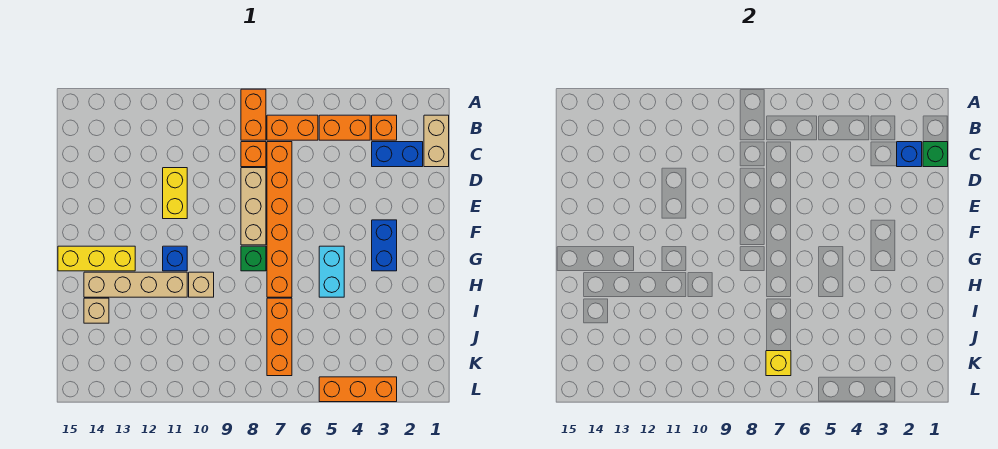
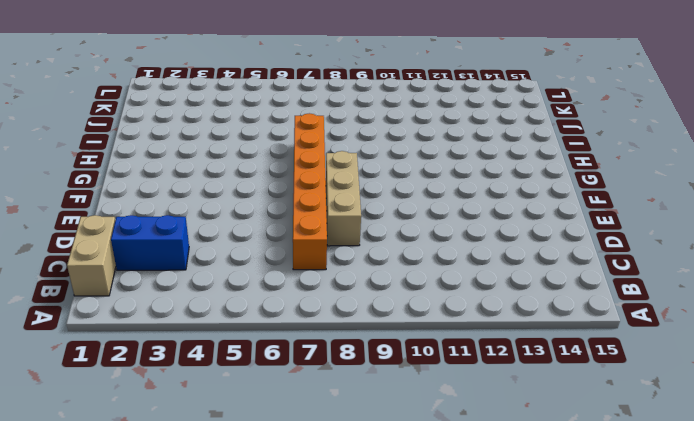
none -> orange 1x2 brick [241,89,266,140]
none -> orange 1x1 brick [372,115,397,140]
none -> orange 1x2 brick [319,115,370,140]

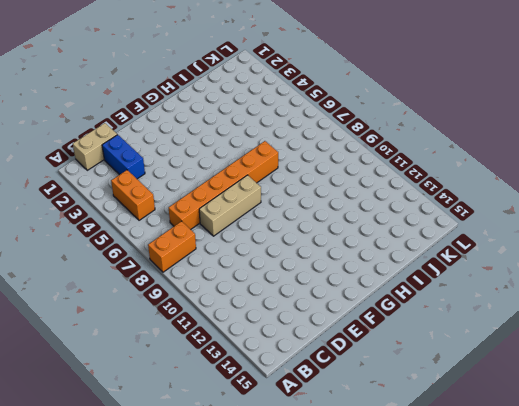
none -> orange 1x1 brick [372,115,397,140]
none -> orange 1x2 brick [267,115,318,140]
none -> orange 1x1 brick [241,142,266,167]

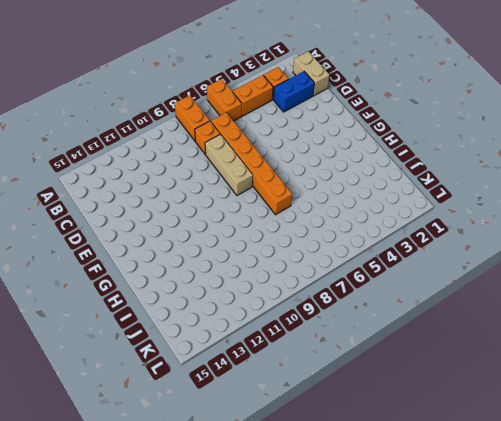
orange 1x2 brick [207,79,242,121] -> orange 1x2 brick turned to [267,115,318,140]
none -> yellow 1x2 brick [163,168,187,219]
none -> blue 1x2 brick [372,220,397,271]
none -> cyan 1x2 brick [319,246,344,297]

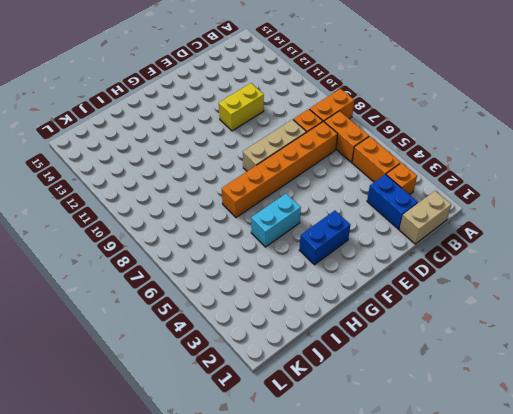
none -> green 1x1 brick [241,246,266,271]
none -> blue 1x1 brick [163,246,187,271]
none -> yellow 1x3 brick [58,246,135,271]

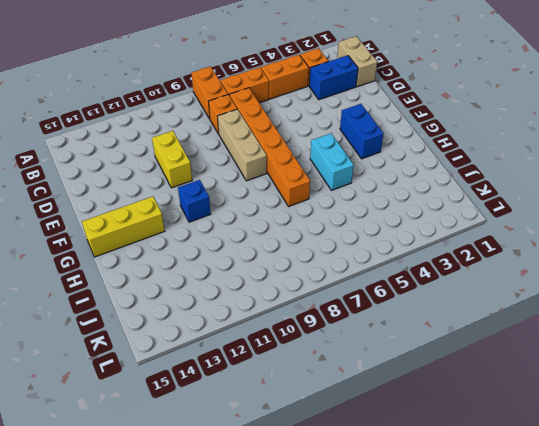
none -> green 1x1 brick [241,246,266,271]
none -> tan 1x1 brick [189,272,214,297]
none -> tan 1x4 brick [84,272,187,297]

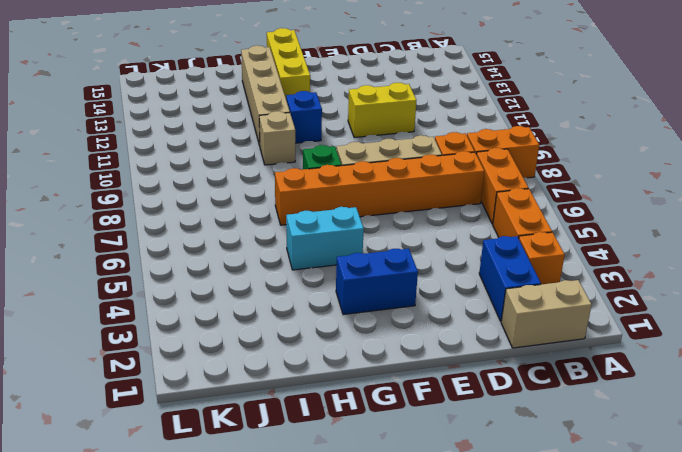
none -> orange 1x3 brick [267,298,292,376]
none -> tan 1x1 brick [84,298,109,323]
none -> orange 1x3 brick [319,377,397,402]

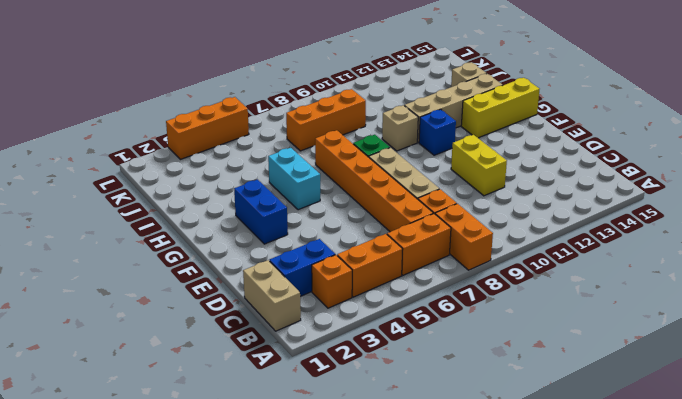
orange 1x3 brick [286,89,366,151] -> orange 1x3 brick turned to [267,298,292,376]
none -> green 1x1 brick [923,142,948,167]
none -> blue 1x1 brick [897,142,922,167]
none -> yellow 1x1 brick [766,351,791,376]

